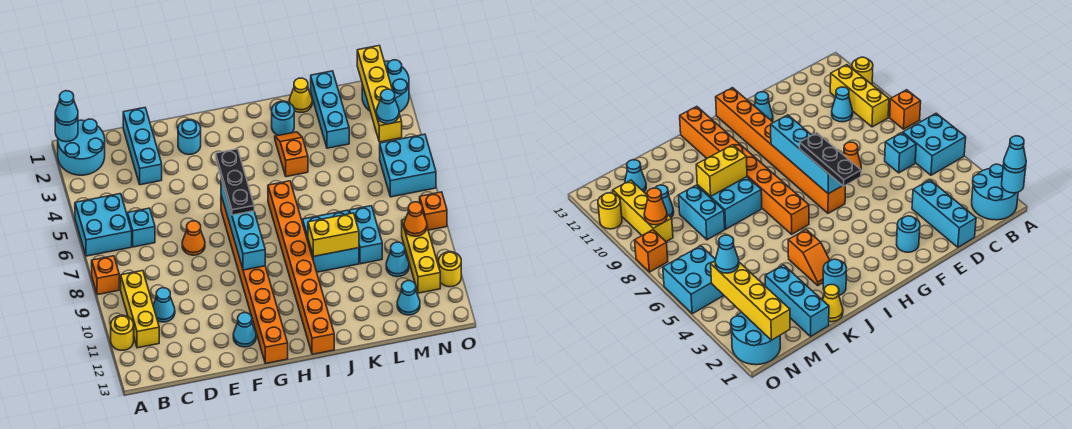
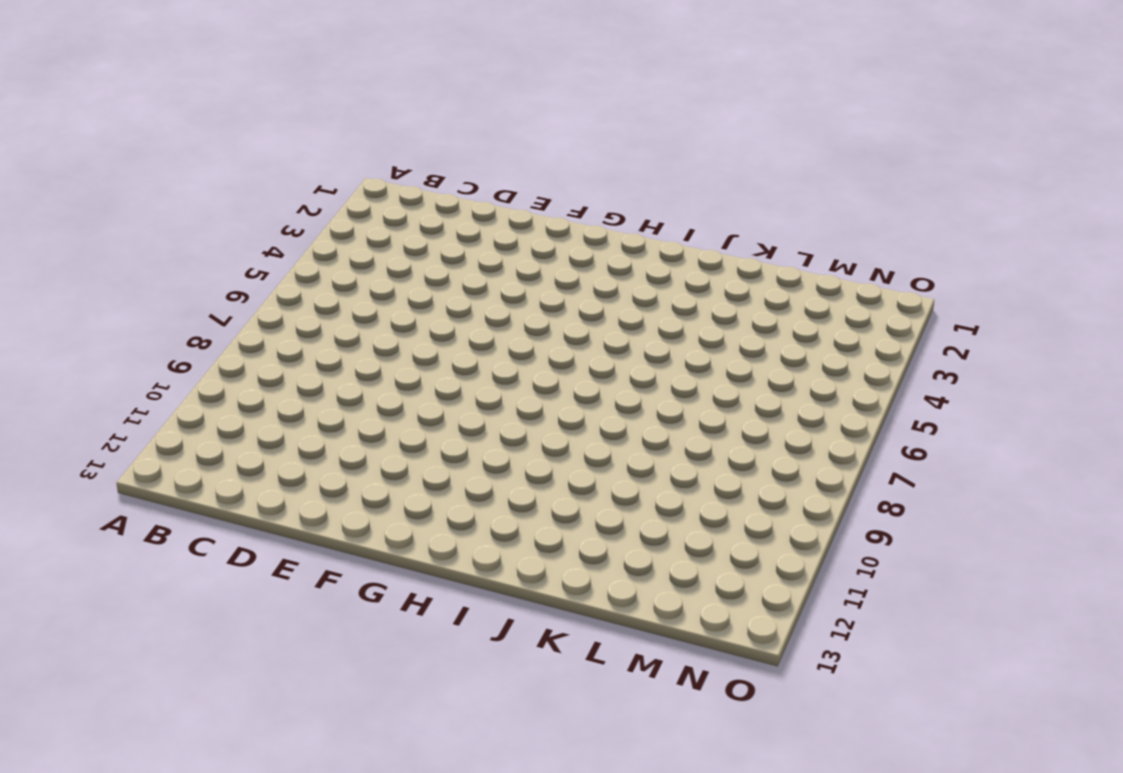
none -> cyan 2x2 round brick [58,119,105,175]
none -> cyan 2x2 brick [75,194,132,256]
none -> orange 1x1 brick [92,256,119,295]
none -> yellow 1x1 round brick [111,315,134,350]

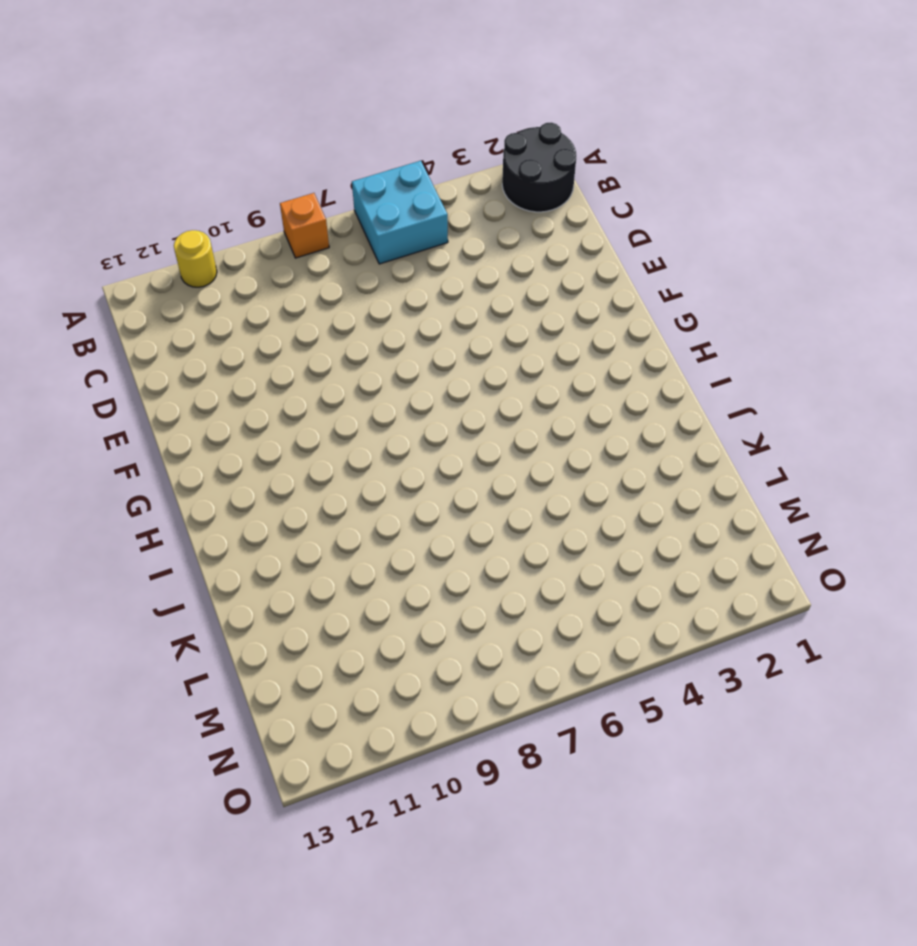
black 2x2 round brick [502,122,576,212] -> cyan 2x2 round brick [58,119,105,175]
none -> yellow 1x3 brick [121,271,159,348]
none -> cyan 1x1 brick [127,208,155,247]
none -> cyan 1x1 cone [153,288,175,322]
none -> cyan 1x3 brick [123,108,162,185]

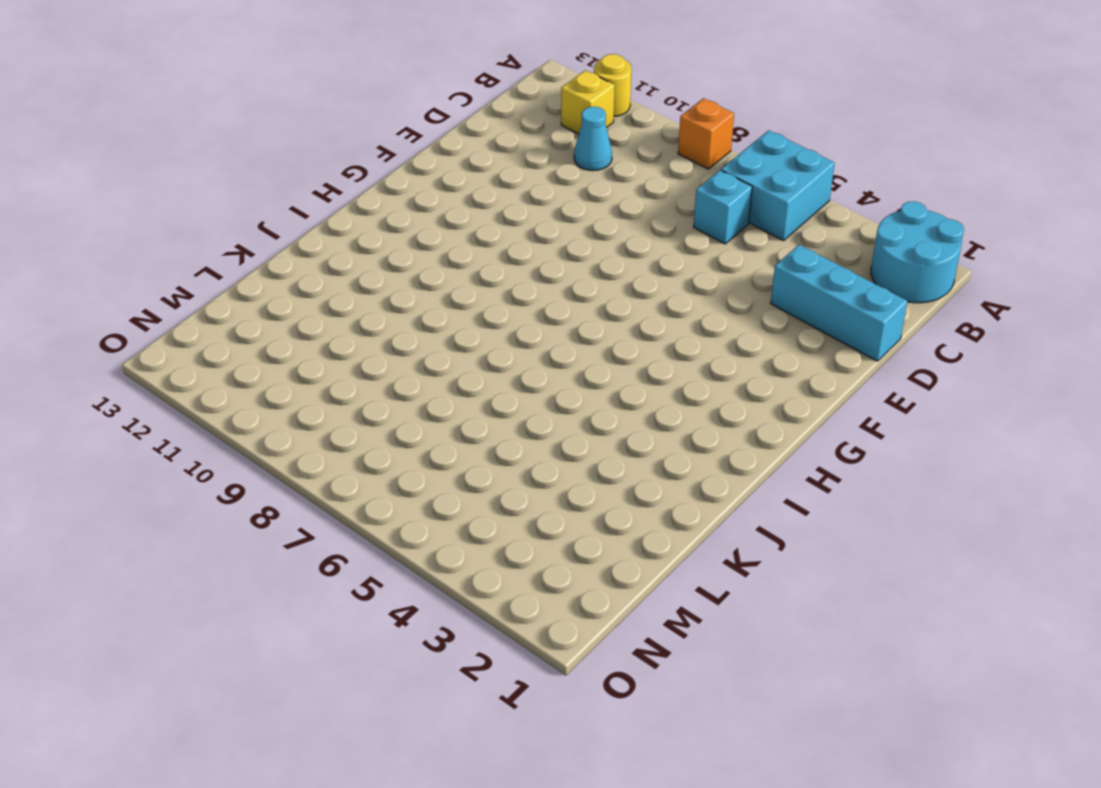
yellow 1x1 brick [561,70,615,134] -> yellow 1x3 brick [121,271,159,348]
none -> orange 1x1 cone [182,221,205,255]
none -> cyan 1x1 round brick [178,120,201,155]
none -> cyan 1x1 cone [233,313,256,347]
none -> orange 1x8 brick [221,196,288,363]

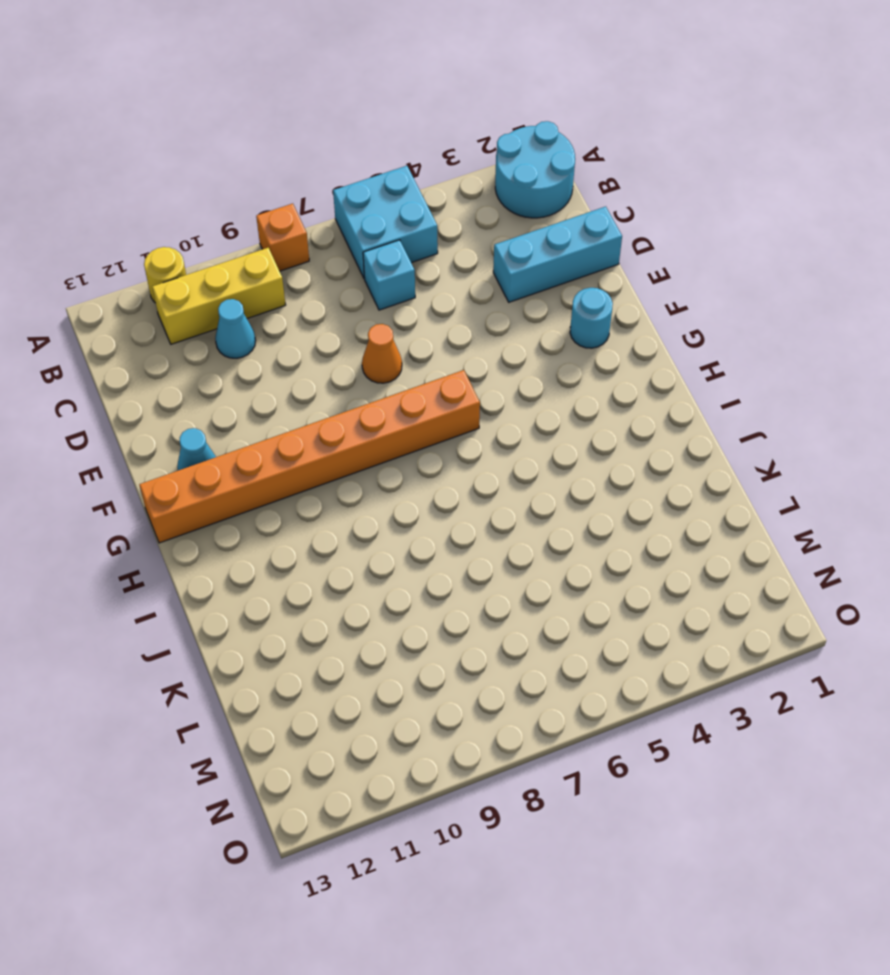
none -> orange 1x8 brick [268,181,334,354]
none -> cyan 1x1 round brick [272,101,294,135]
none -> orange 1x2 slope [275,132,308,177]
none -> cyan 2x2 brick [302,210,359,272]

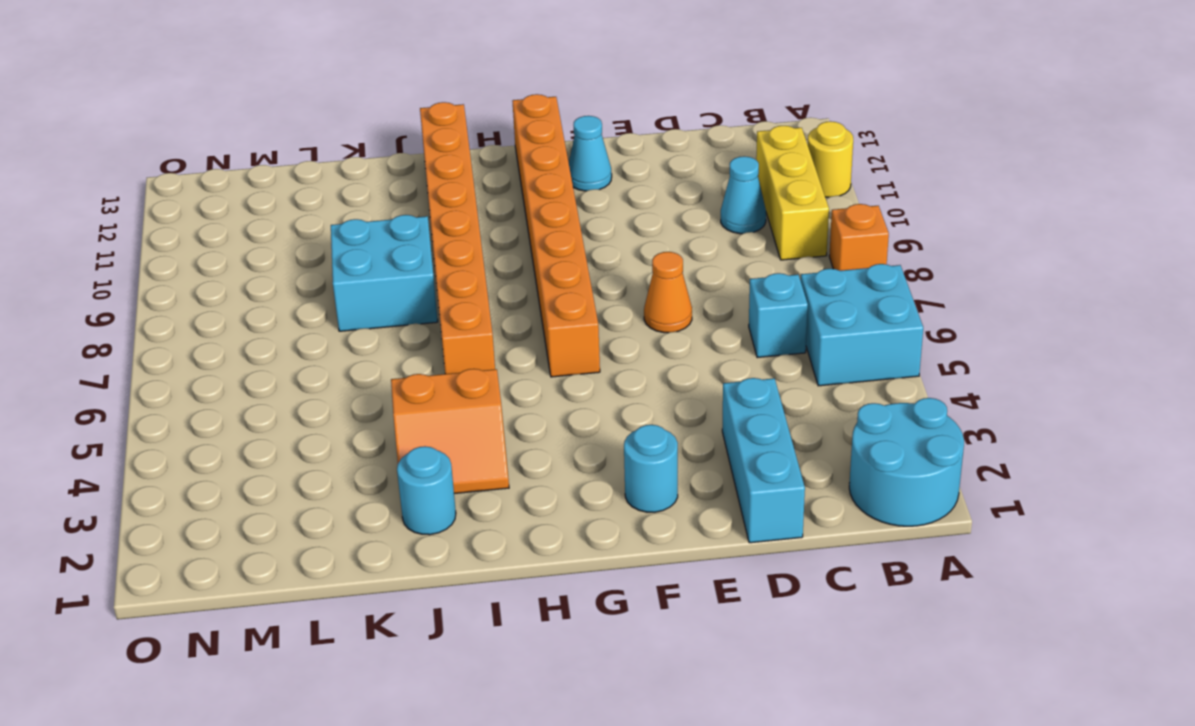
orange 2x2 slope [391,369,509,494] -> orange 1x2 slope [275,132,308,177]
none -> yellow 1x1 cone [289,78,312,112]
none -> cyan 1x3 brick [311,71,349,148]
none -> cyan 1x2 brick [349,206,382,264]
none -> cyan 1x1 cone [386,242,409,277]

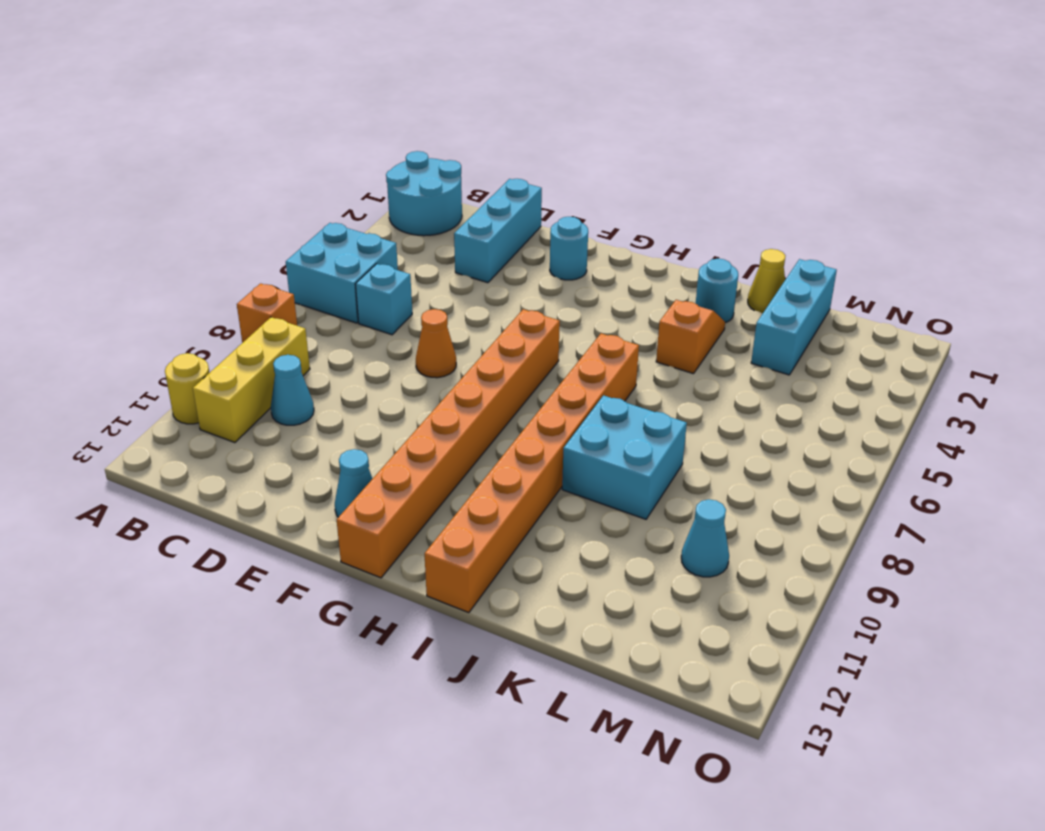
none -> cyan 1x2 brick [349,206,382,264]
none -> cyan 1x1 cone [397,281,420,315]
none -> cyan 2x2 round brick [362,60,409,112]
none -> cyan 2x2 brick [380,134,436,197]

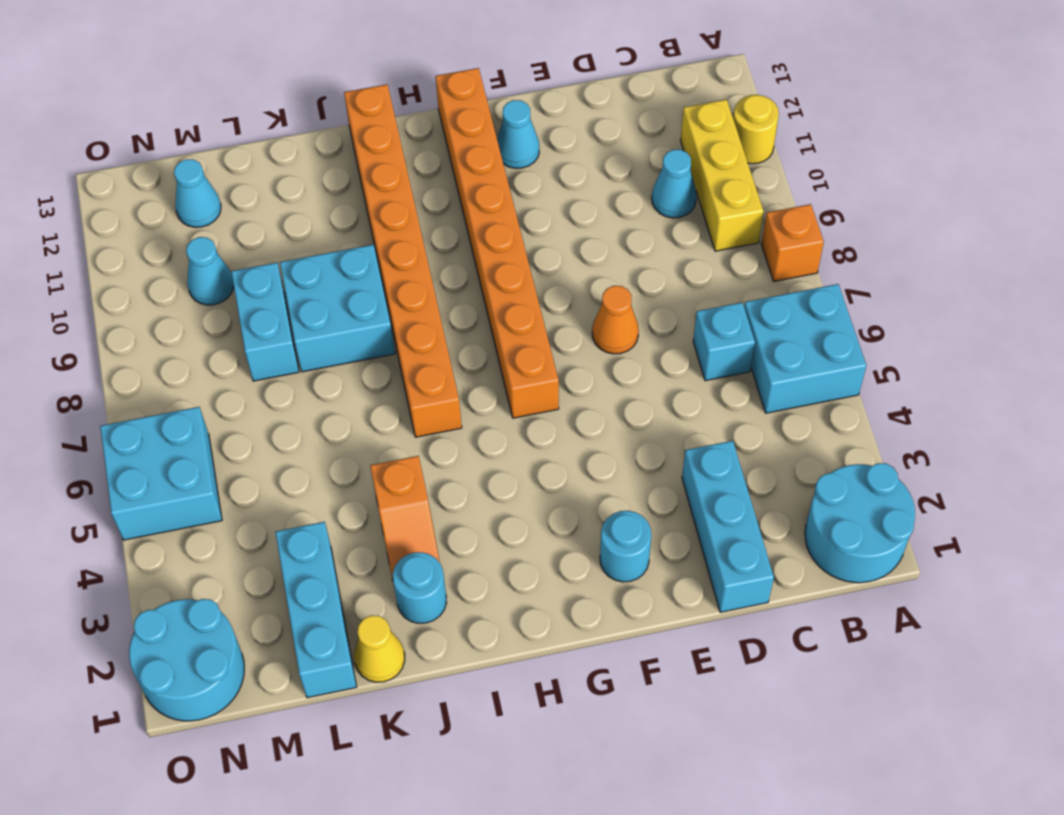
none -> yellow 1x3 brick [402,220,440,293]
none -> orange 1x1 brick [420,192,447,230]
none -> yellow 1x1 round brick [439,252,461,287]
none -> cyan 1x1 round brick [55,118,78,142]

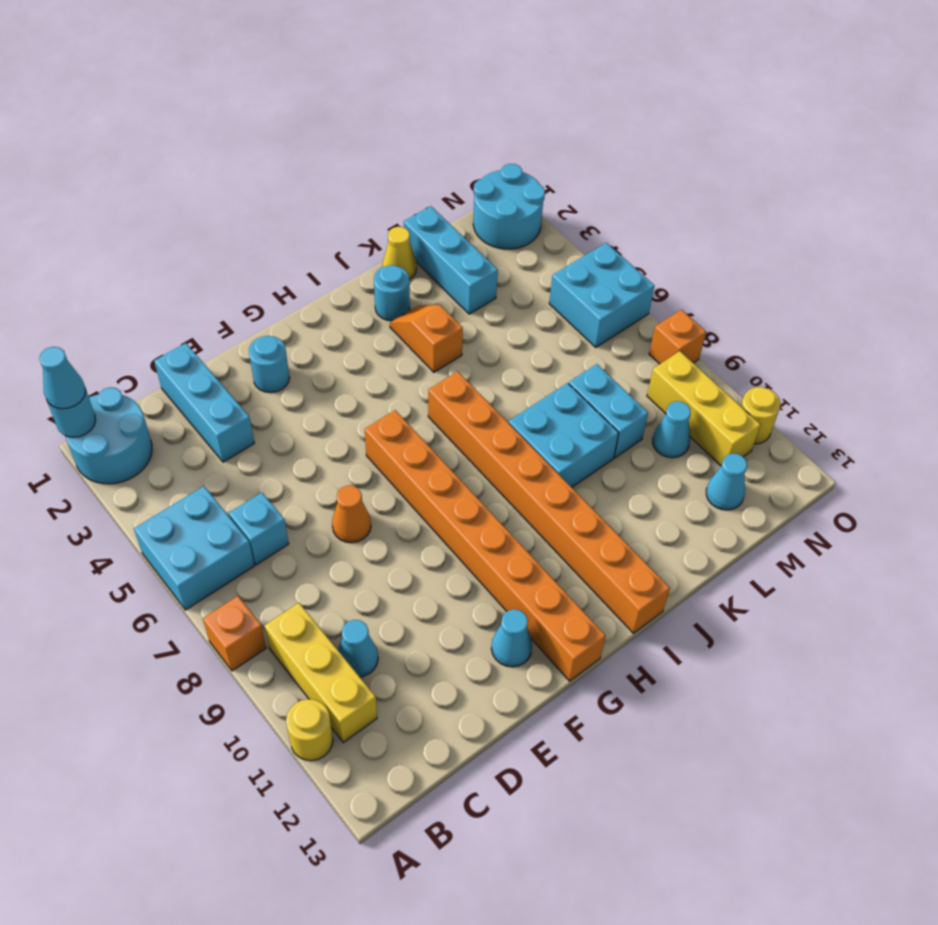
none -> cyan 1x4 brick [221,179,265,270]
none -> yellow 1x2 brick [308,213,359,256]
none -> yellow 1x4 brick [357,46,402,142]
none -> orange 1x1 cone [404,202,427,236]

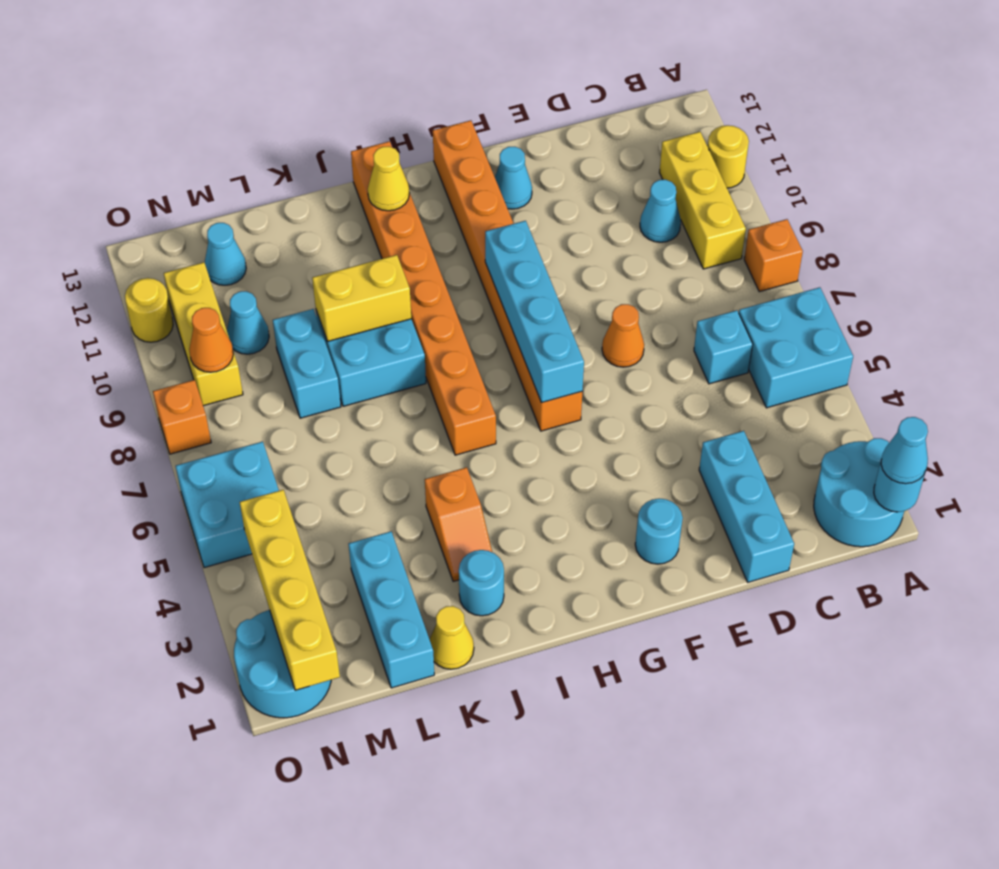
yellow 1x1 cone [368,147,409,211] -> none
none -> black 1x3 plate [216,149,254,215]
none -> cyan 1x1 cone [376,89,399,124]

